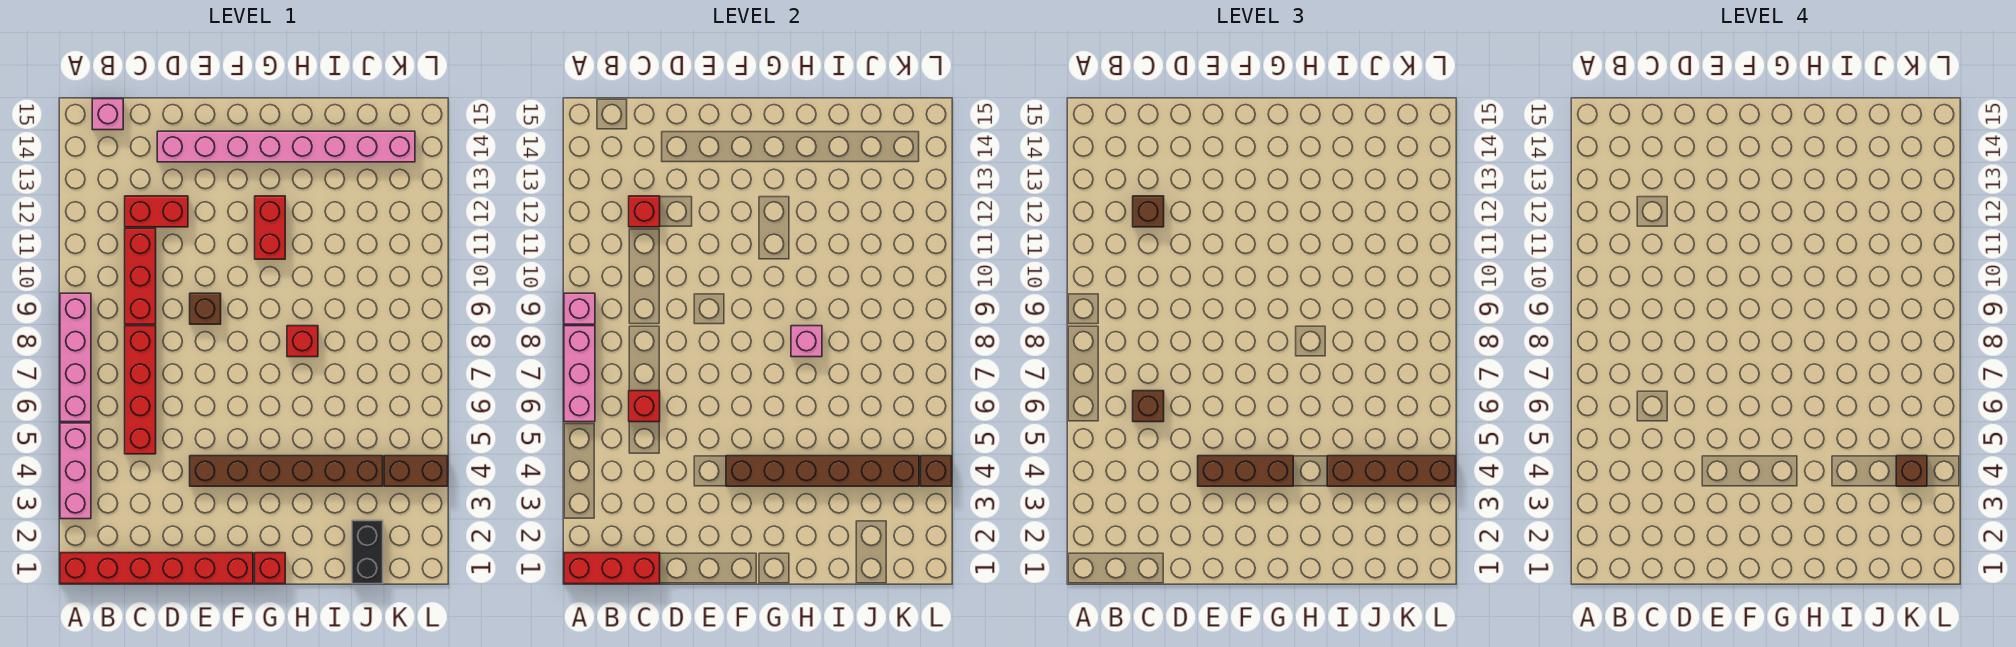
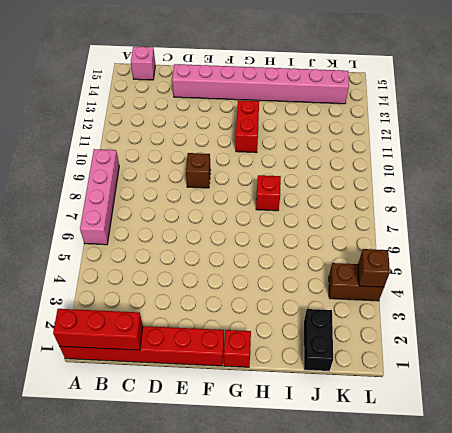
none -> pink 1x3 brick [60,423,91,519]
none -> red 1x4 brick [125,326,156,454]
none -> red 1x3 brick [125,228,156,324]

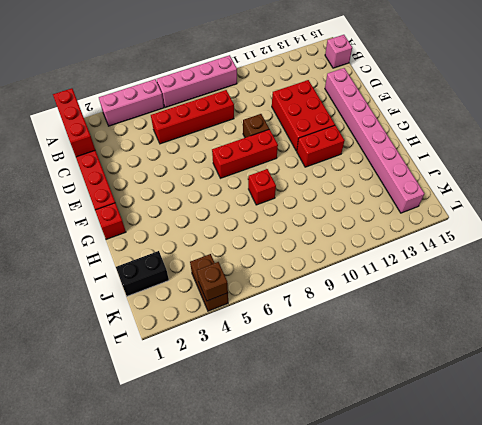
red 2x3 brick [272,80,335,151] -> red 1x2 brick [125,196,188,227]
red 1x3 brick [212,129,278,178] -> red 1x3 brick moved to [125,228,156,324]
none -> brown 1x6 brick [190,456,383,486]
none -> pink 1x3 brick [564,326,595,422]
none -> pink 1x1 brick [564,293,595,324]

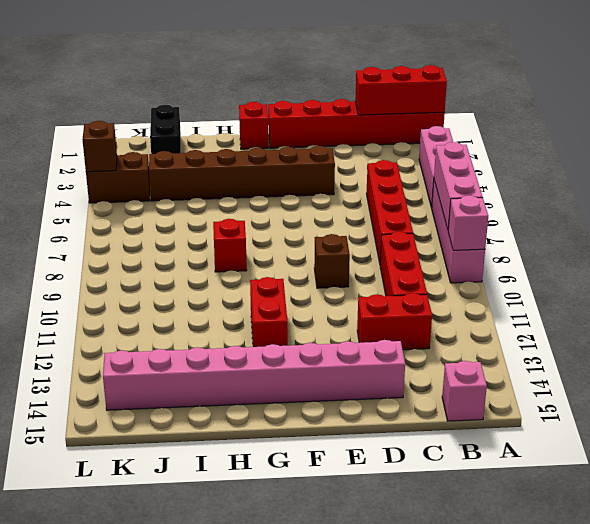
none -> red 1x1 brick [629,391,660,422]
none -> red 1x1 brick [629,196,660,227]
none -> brown 1x6 brick [726,456,919,486]

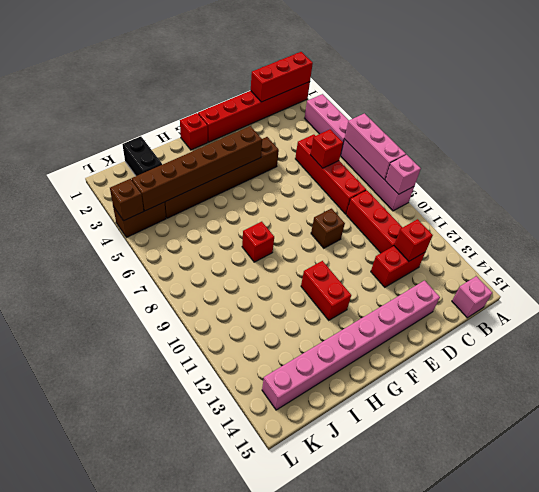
none -> pink 1x1 brick [791,326,822,357]
none -> brown 1x1 brick [1133,391,1164,422]
none -> brown 1x1 brick [1133,196,1164,227]

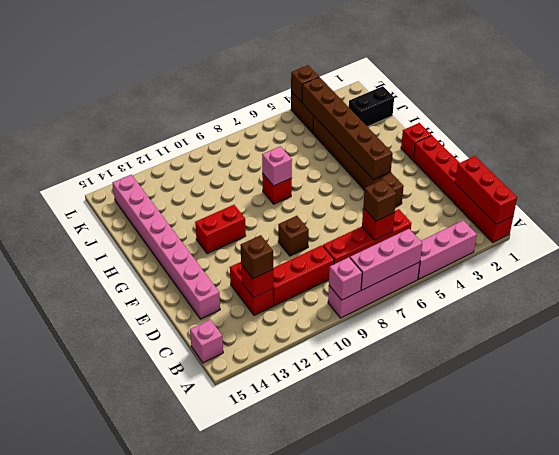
none -> brown 1x3 brick [1198,456,1293,486]
none -> brown 1x4 brick [1327,456,1456,486]
none -> brown 1x1 brick [1896,456,1927,486]

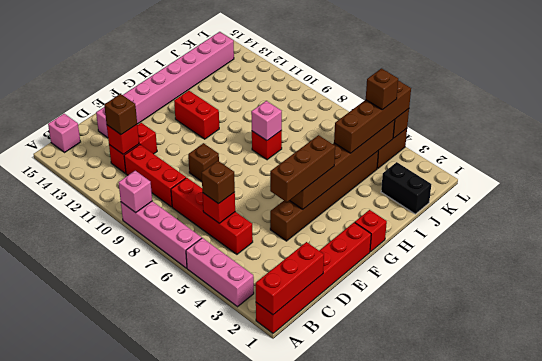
none -> pink 1x3 brick [564,326,595,422]

